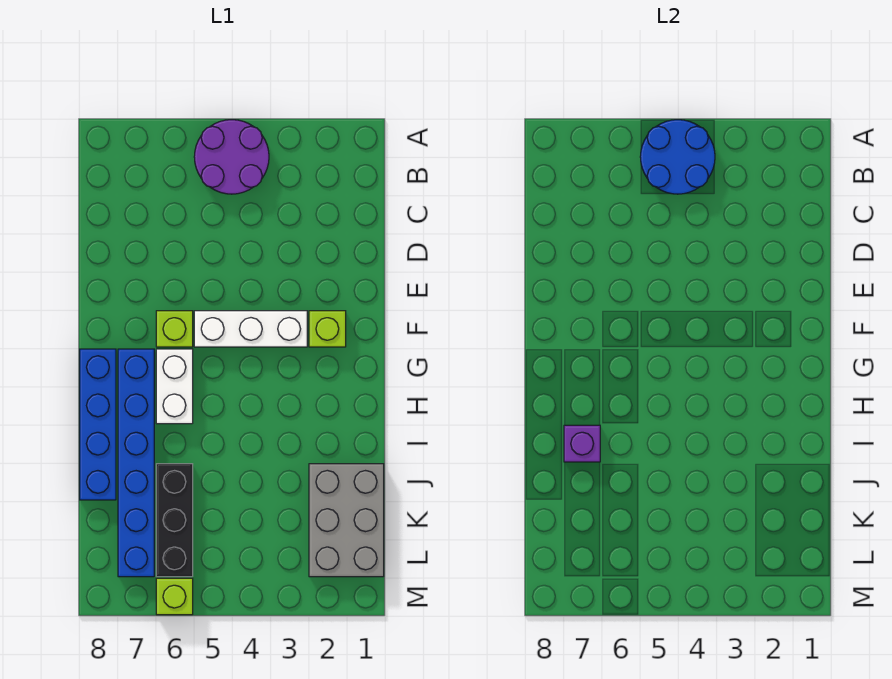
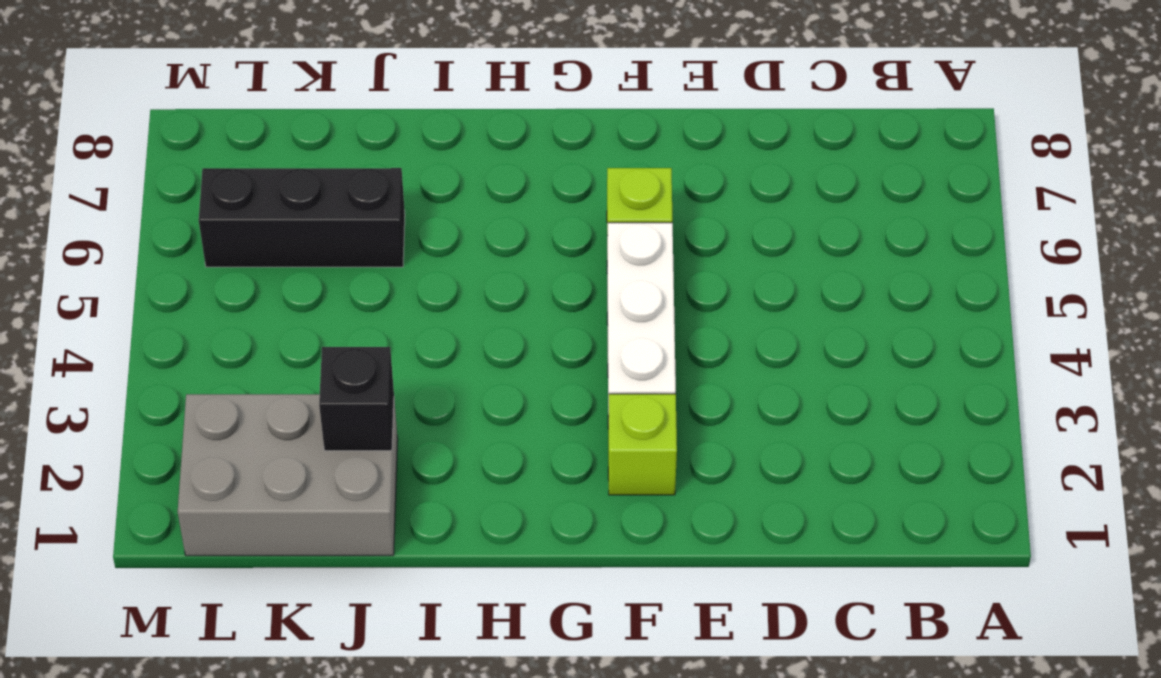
black 1x1 brick [319,347,394,451] -> none
none -> purple 2x2 round brick [194,120,269,194]
none -> white 1x2 brick [156,349,193,424]
none -> blue 1x6 brick [118,349,154,577]

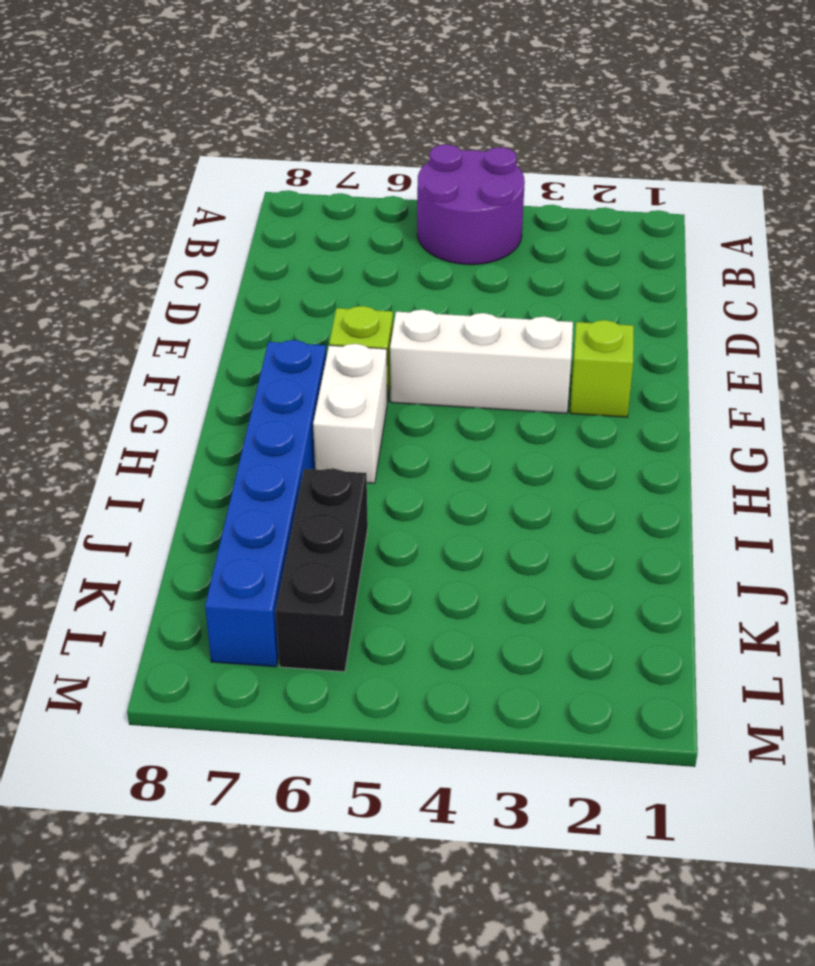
none -> blue 1x4 brick [80,349,116,500]
none -> grey 2x3 brick [309,464,384,577]
none -> lime 1x1 brick [156,578,193,615]

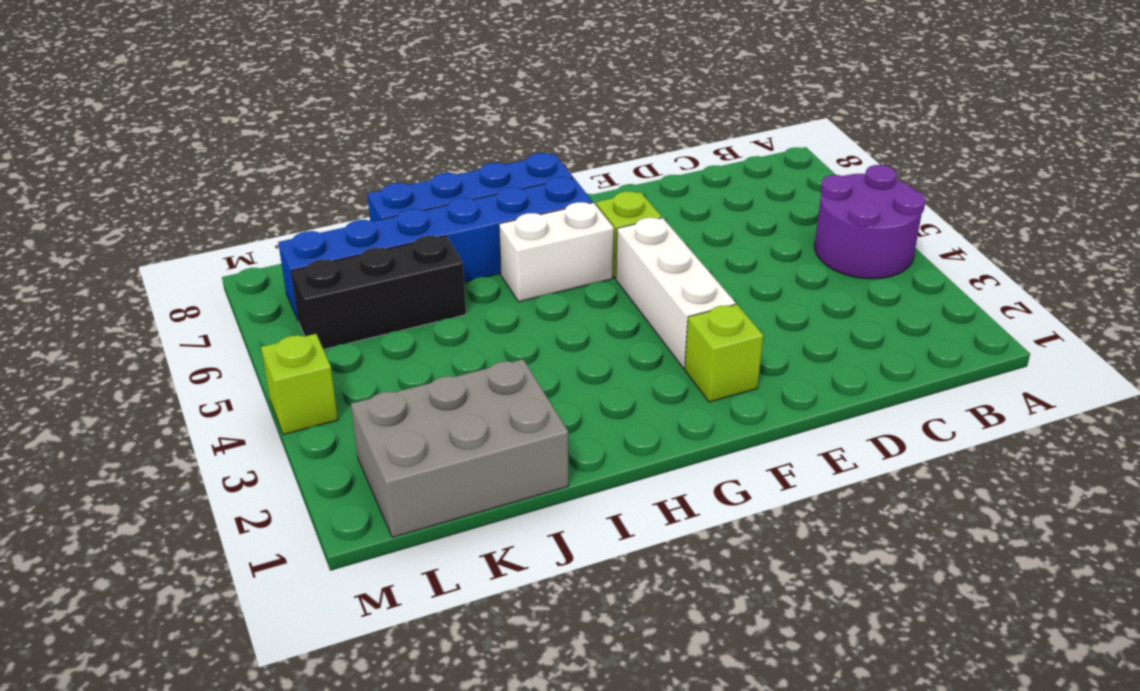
lime 1x1 brick [261,334,338,435] -> lime 1x1 brick moved to [156,578,193,615]
none -> blue 2x2 round brick [640,120,715,194]
none -> purple 1x1 brick [564,425,600,462]

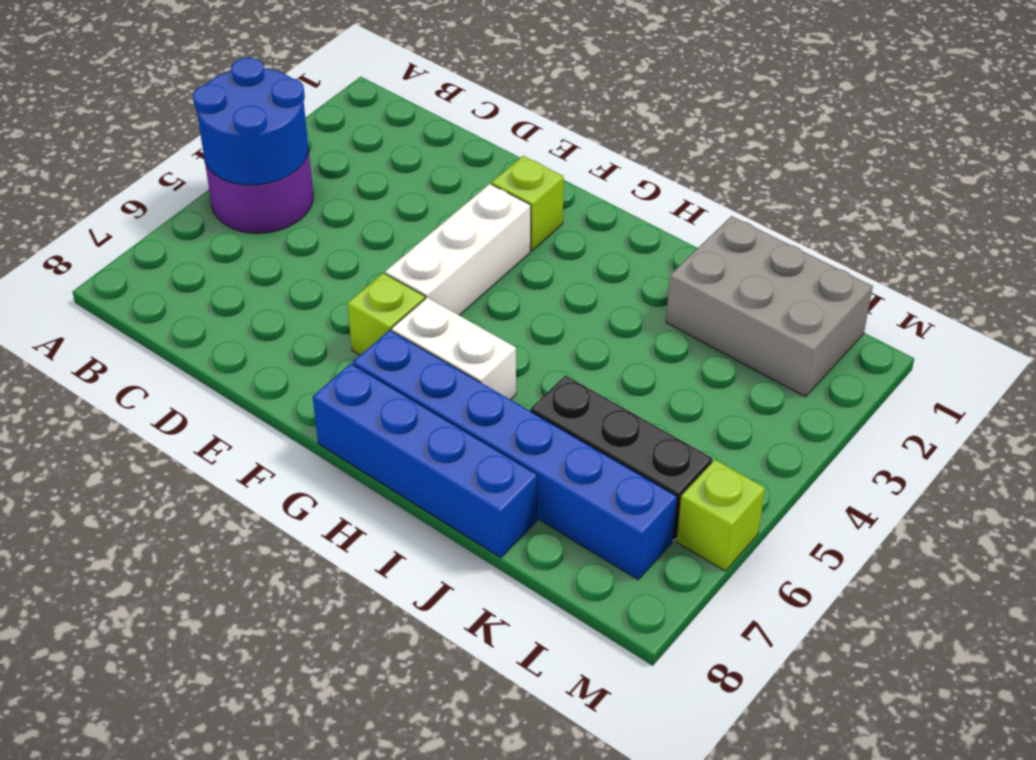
none -> purple 1x1 brick [564,425,600,462]

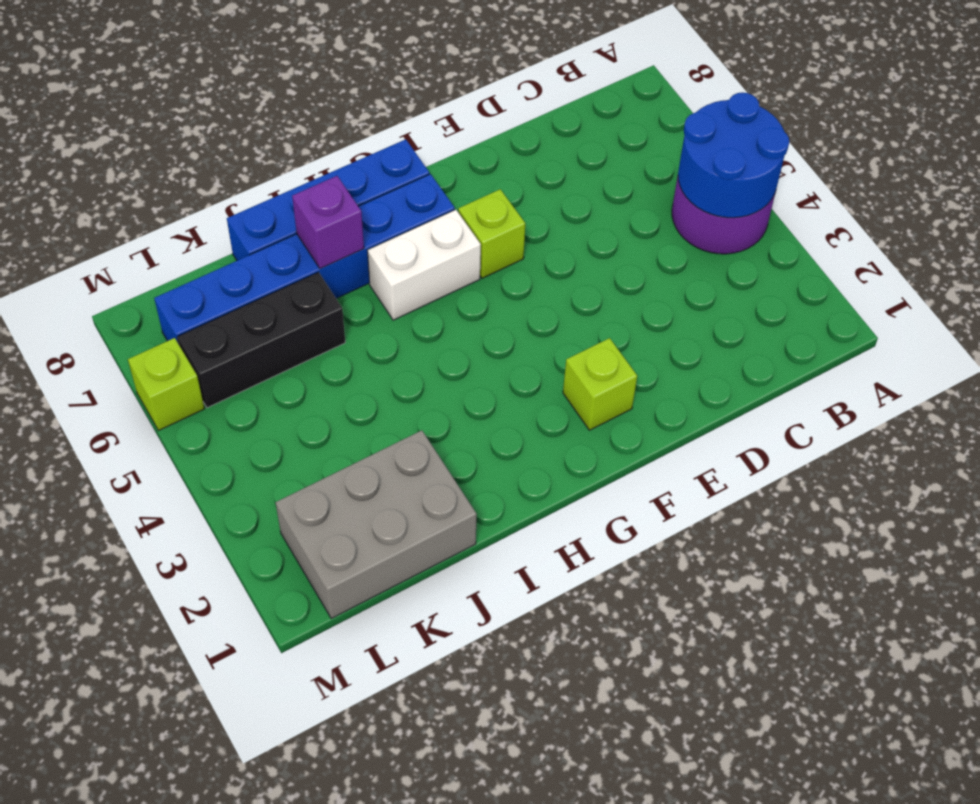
none -> white 1x3 brick [194,311,307,347]

